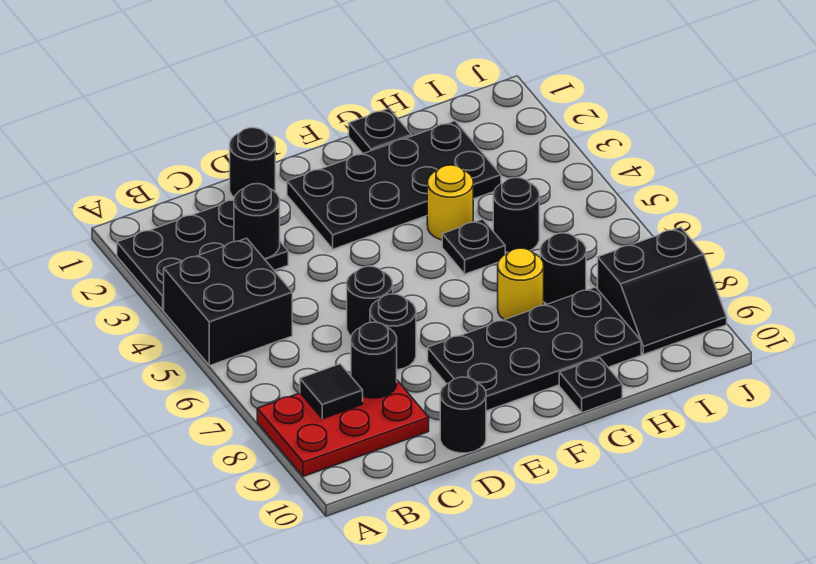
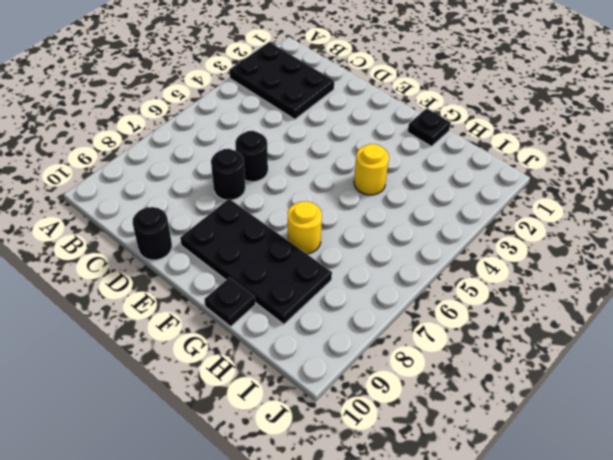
none -> black 2x2 brick [164,238,292,366]
none -> red 2x3 plate [257,375,429,476]
none -> black 1x1 round brick [230,128,275,198]

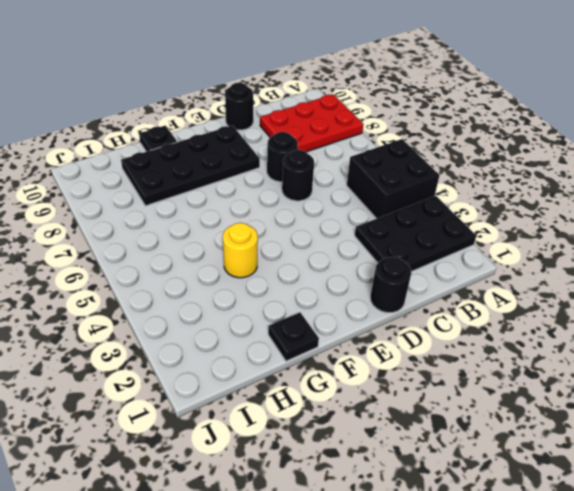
none -> black 2x4 plate [287,121,501,249]
none -> black 1x1 plate [442,219,505,274]
none -> yellow 1x1 round brick [498,248,544,320]

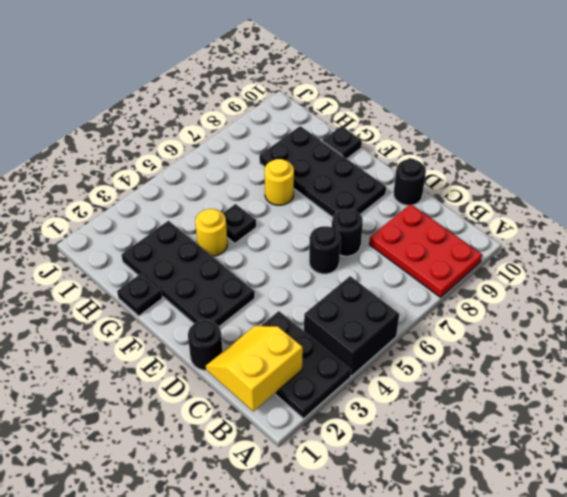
yellow 2x2 slope [206,326,303,411] -> none
none -> black 1x1 round brick [493,178,539,253]
none -> black 1x1 round brick [540,233,586,304]
none -> black 2x2 slope [598,227,727,355]

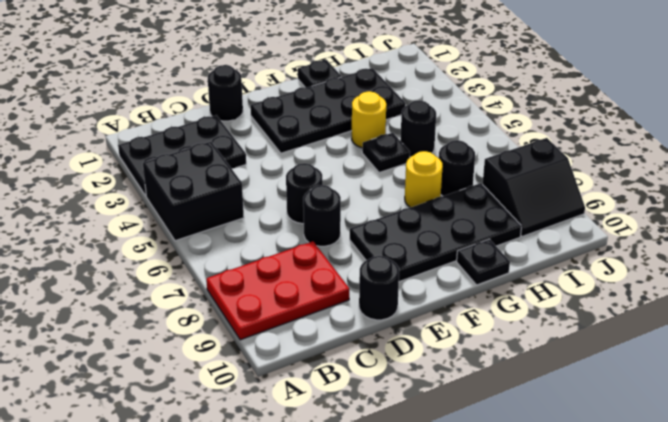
none -> black 1x1 tile [300,364,363,419]
none -> black 1x1 round brick [234,184,280,259]
none -> black 1x1 round brick [351,322,397,398]

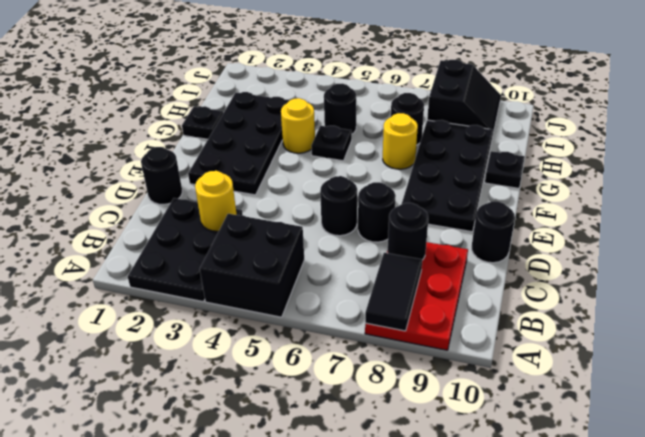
black 1x2 tile [365,253,422,331] -> black 1x1 tile [300,364,363,419]
yellow 1x1 round brick [195,171,237,231] -> black 1x1 round brick [234,184,280,259]

